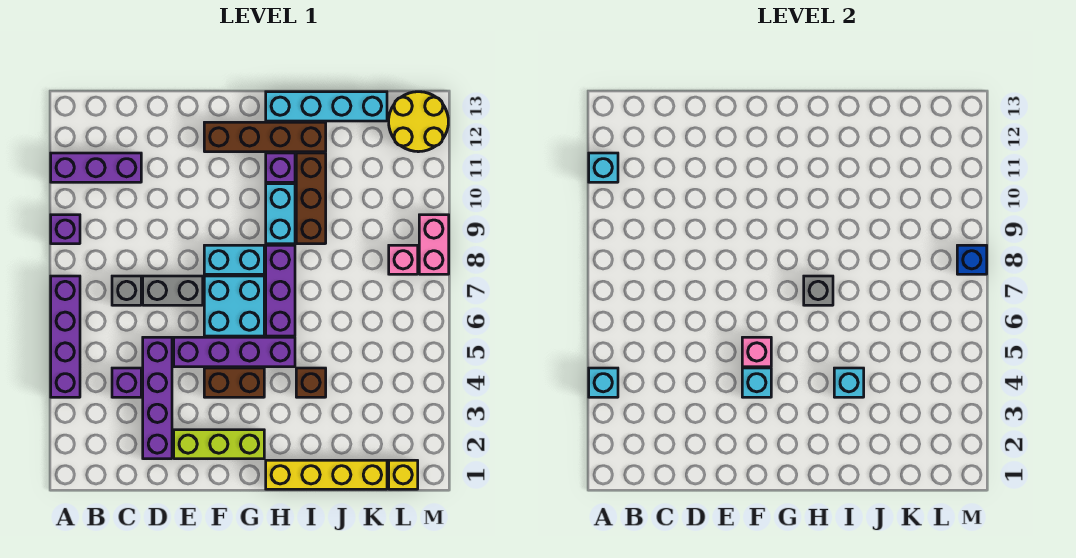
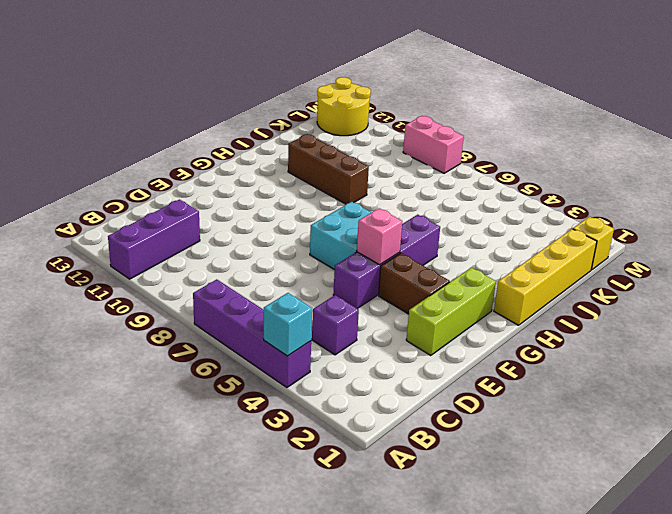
brown 1x2 brick [379,253,450,314] -> brown 1x2 brick turned to [204,368,264,397]
none -> purple 1x1 brick [51,215,80,244]
none -> grey 1x1 brick [112,276,141,305]
none -> purple 1x4 brick [143,337,172,459]
none -> grey 1x2 brick [143,276,203,305]

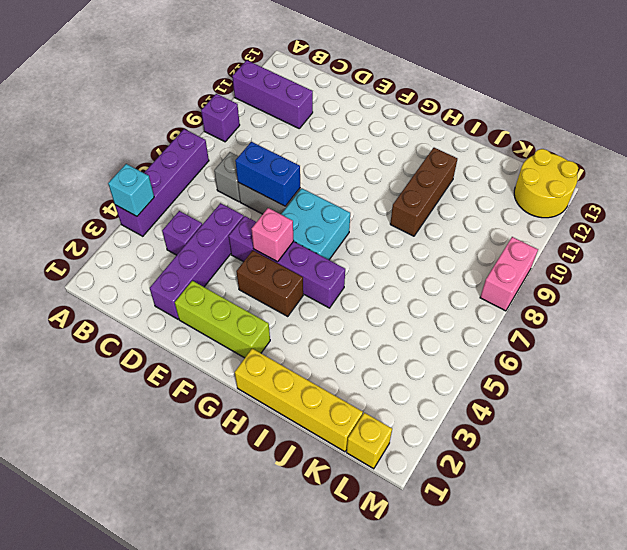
blue 1x2 brick [235,142,300,206] -> none
none -> cyan 1x2 brick [204,245,264,274]
none -> brown 1x4 brick [204,122,326,152]
none -> purple 1x3 brick [266,245,295,336]
none -> cyan 1x2 brick [266,184,295,244]

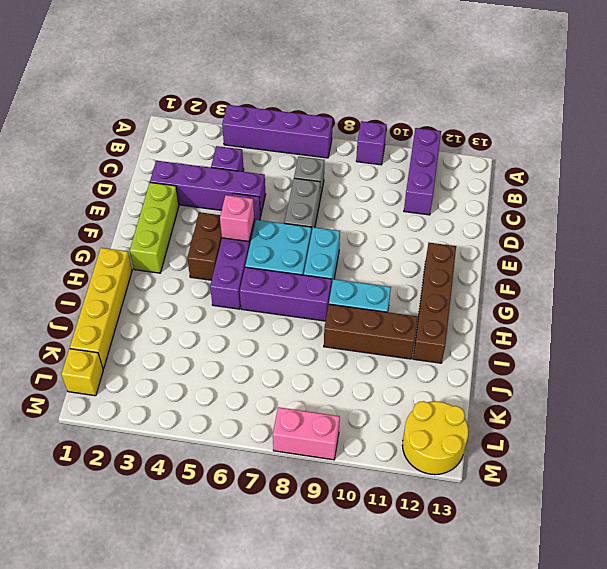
none -> purple 1x1 brick [266,153,295,182]
none -> cyan 1x4 brick [266,92,387,121]
none -> brown 1x1 brick [296,368,326,397]
none -> pink 1x1 brick [389,245,418,274]

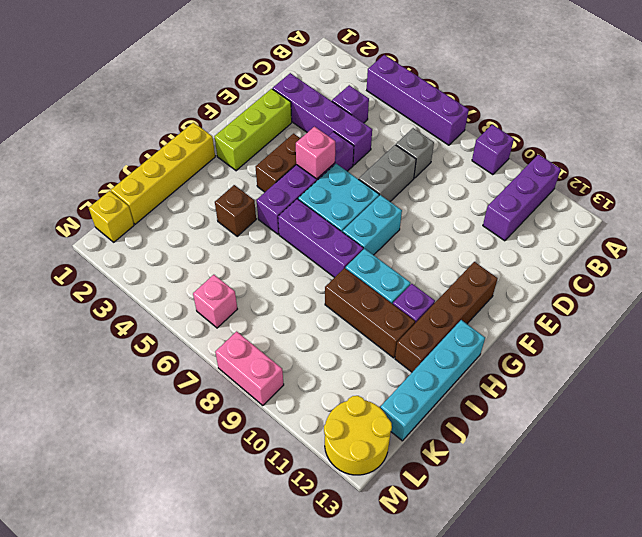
pink 1x1 brick [193,275,237,328] -> pink 1x1 brick moved to [389,245,418,274]
none -> cyan 1x1 brick [589,368,618,397]
none -> cyan 1x1 brick [589,153,618,182]
none -> cyan 1x1 brick [742,368,771,397]
none -> grey 1x1 brick [804,276,833,305]

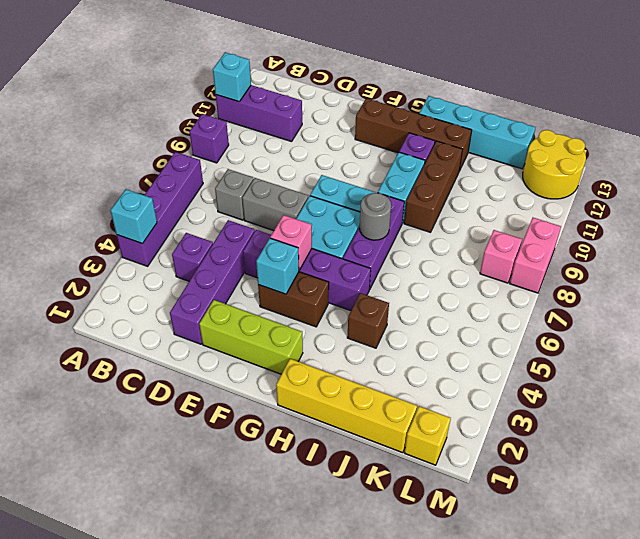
grey 1x1 round brick [360,193,391,240] -> grey 1x1 brick [804,276,833,305]
none -> cyan 1x1 brick [834,368,864,397]
none -> blue 1x1 brick [957,245,987,274]

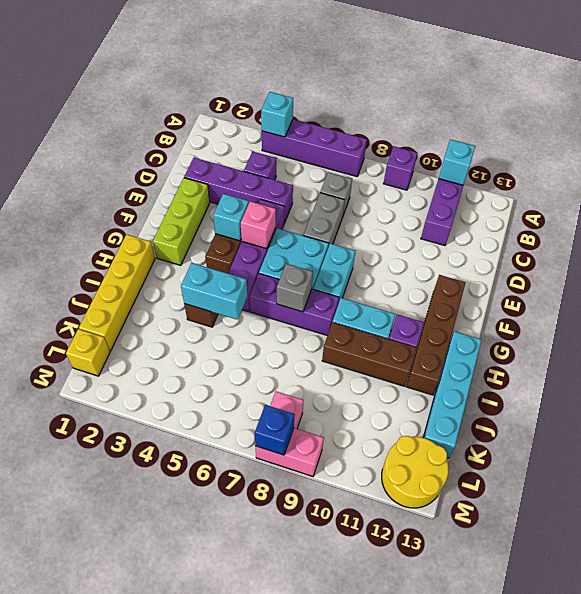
cyan 1x2 brick [181,263,247,320] -> cyan 1x1 brick [834,368,864,397]

